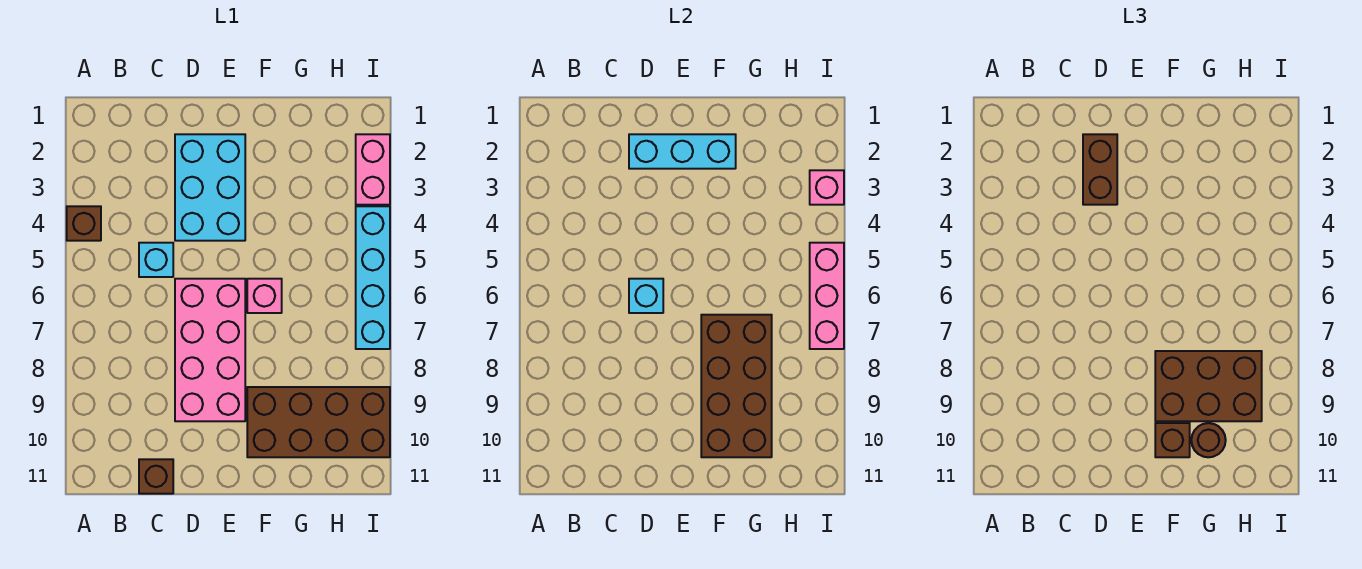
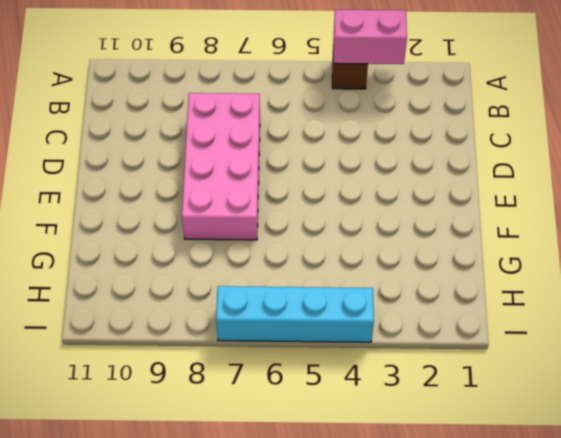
pink 1x2 brick [334,10,407,64] -> pink 1x2 brick moved to [356,134,390,205]
pink 2x4 brick [182,93,260,240] -> pink 2x4 brick turned to [175,279,245,421]
none -> cyan 1x1 brick [139,243,173,277]
none -> brown 1x1 brick [139,459,173,494]
none -> cyan 2x3 brick [175,134,245,241]

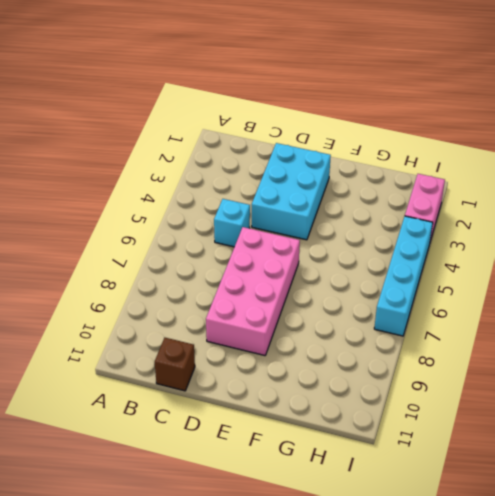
none -> brown 1x1 brick [67,206,101,241]
none -> pink 1x1 brick [247,279,282,313]
none -> brown 2x4 brick [247,387,390,457]

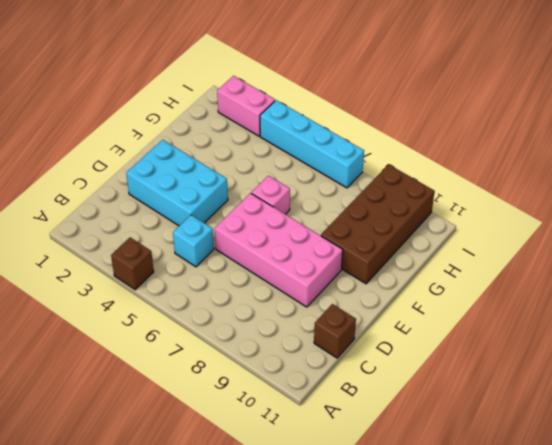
none -> cyan 1x3 brick [629,134,736,169]
none -> cyan 1x1 brick [629,279,663,313]
none -> brown 2x4 brick [701,315,772,457]

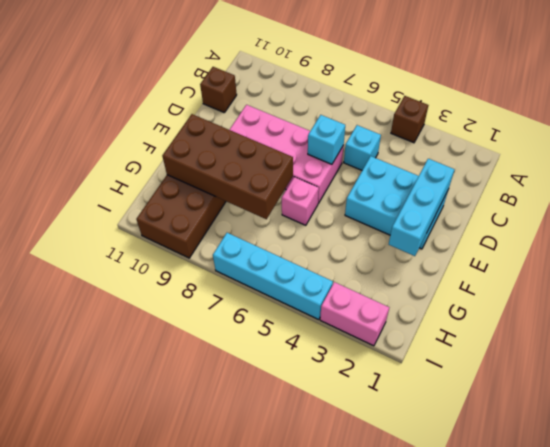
none -> pink 1x1 brick [810,170,844,205]
none -> pink 1x3 brick [810,243,844,349]
none -> brown 1x2 brick [1083,134,1117,205]

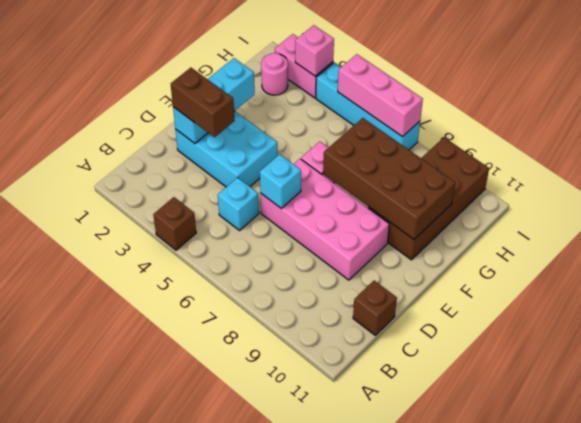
pink 1x1 round brick [261,53,288,95] -> none
none -> brown 2x3 brick [1155,351,1262,421]
none -> brown 1x1 brick [1155,423,1190,457]
none -> brown 1x1 round brick [1191,423,1226,457]

